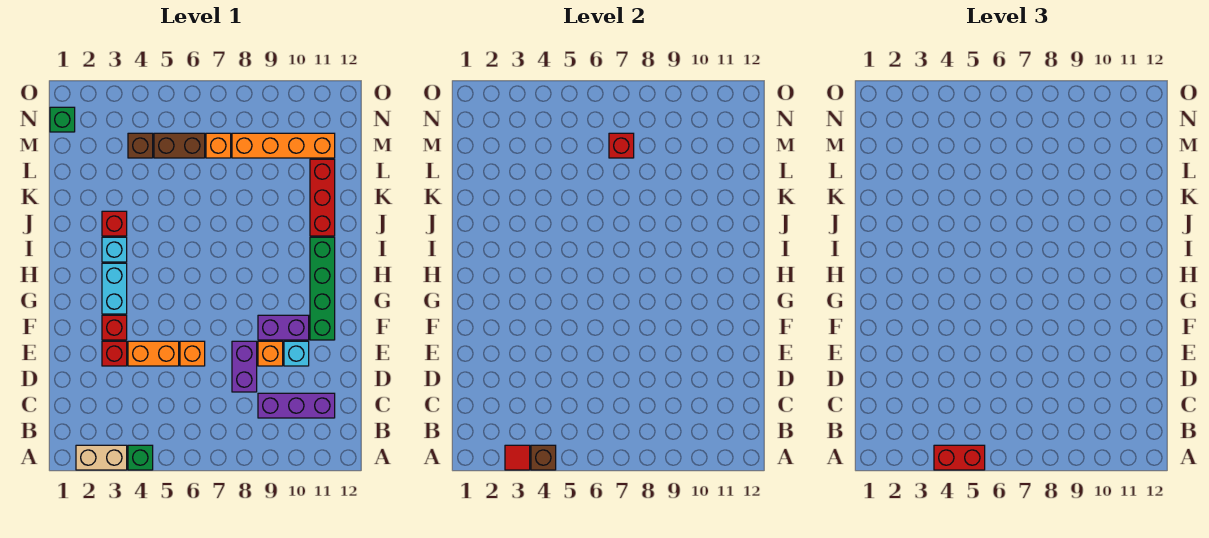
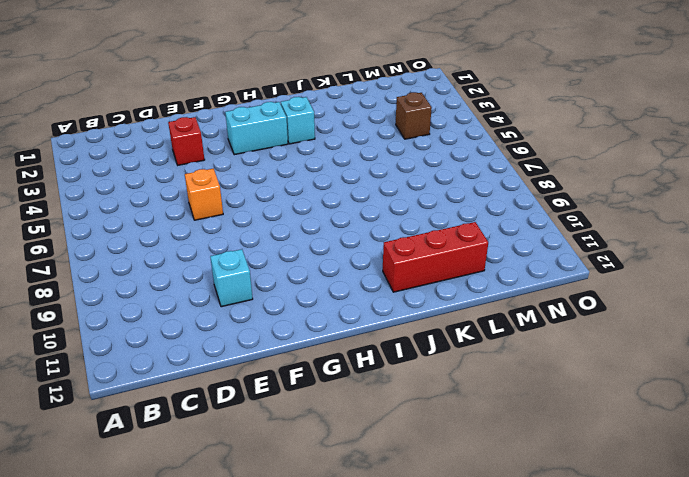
none -> tan 1x2 brick [76,445,127,470]
none -> green 1x1 brick [128,445,153,470]
none -> purple 1x3 brick [258,393,335,418]

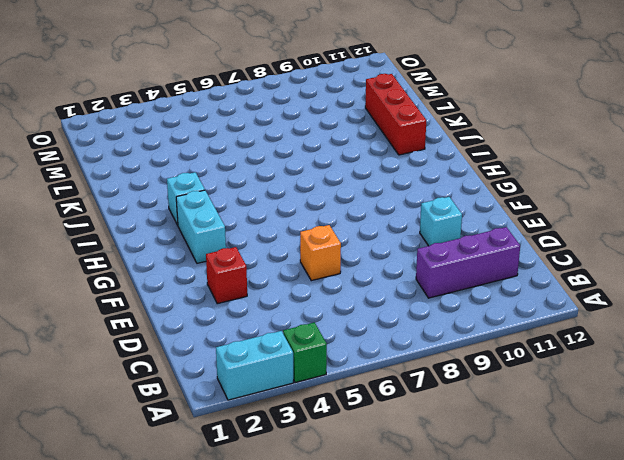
cyan 1x2 brick [216,331,293,400] -> tan 1x2 brick [76,445,127,470]
none -> purple 1x2 brick [232,341,257,392]
none -> orange 1x2 brick [128,341,179,366]
none -> orange 1x1 brick [258,341,283,366]

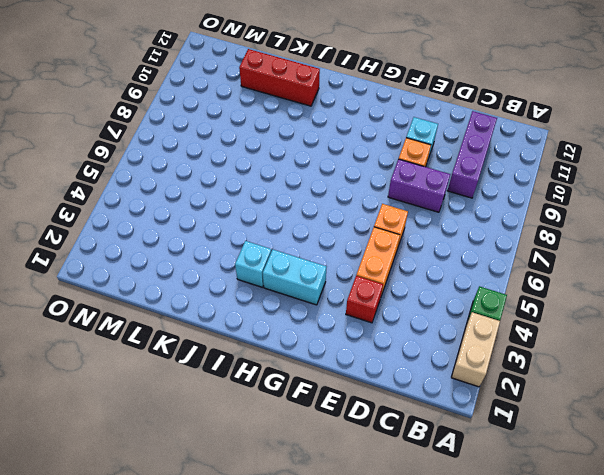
none -> red 1x1 brick [102,315,127,340]
none -> purple 1x2 brick [258,315,309,340]
none -> green 1x4 brick [310,237,335,340]

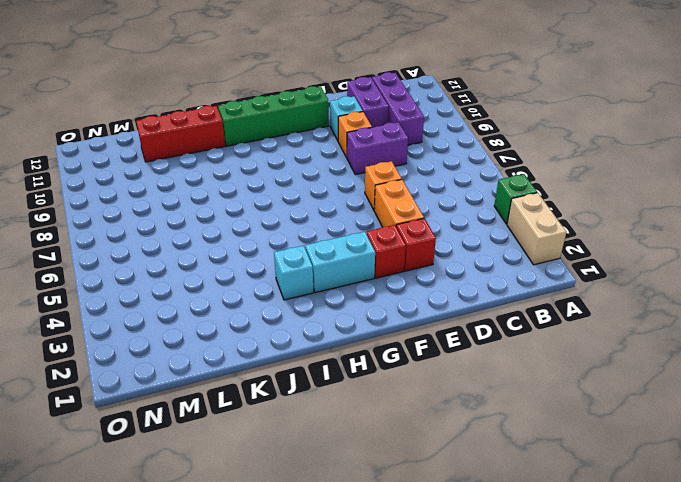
purple 1x2 brick [347,77,389,127] -> purple 1x2 brick moved to [258,315,309,340]
none -> red 1x1 brick [102,211,127,236]
none -> brown 1x1 brick [128,133,153,158]
none -> brown 1x2 brick [154,133,205,158]

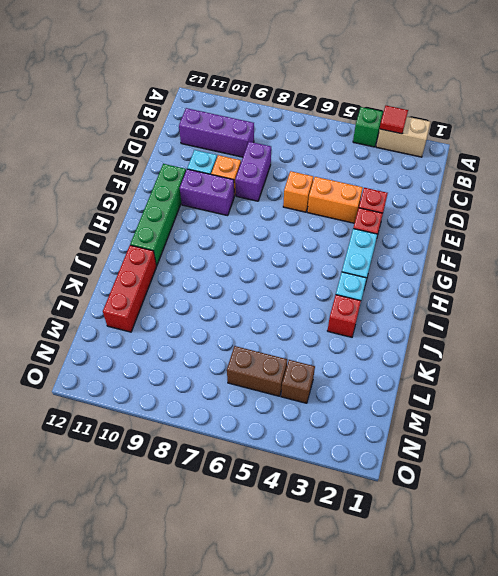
none -> orange 1x1 brick [206,133,231,158]
none -> orange 1x4 brick [232,133,335,158]
none -> green 1x1 brick [50,107,75,132]

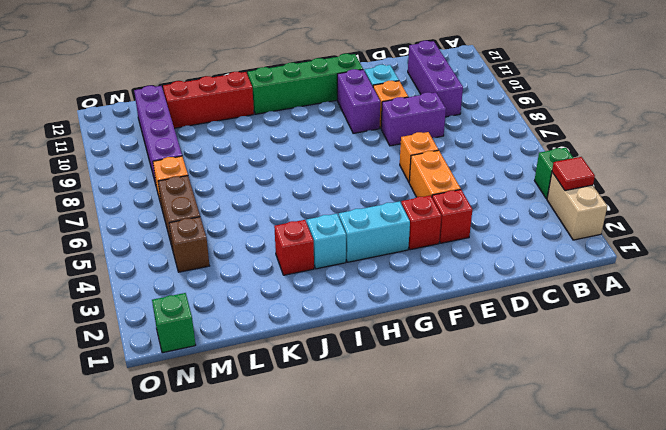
purple 1x4 brick [134,86,182,184] -> orange 1x4 brick [232,133,335,158]
none -> brown 1x1 brick [531,445,556,470]
none -> red 1x1 brick [609,133,634,158]
none -> red 1x2 brick [934,445,985,470]

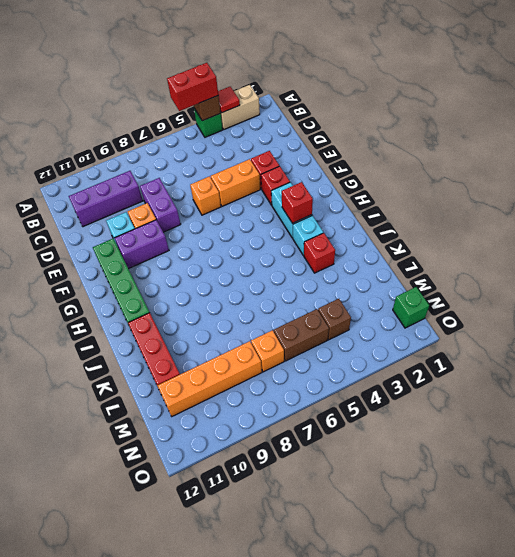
red 1x1 brick [282,182,313,223] -> red 1x1 brick moved to [609,133,634,158]

